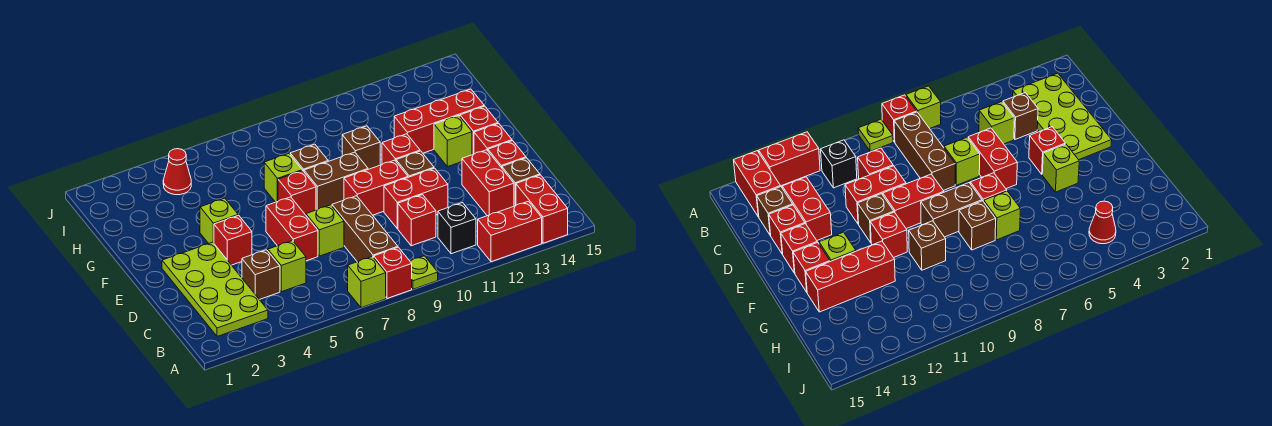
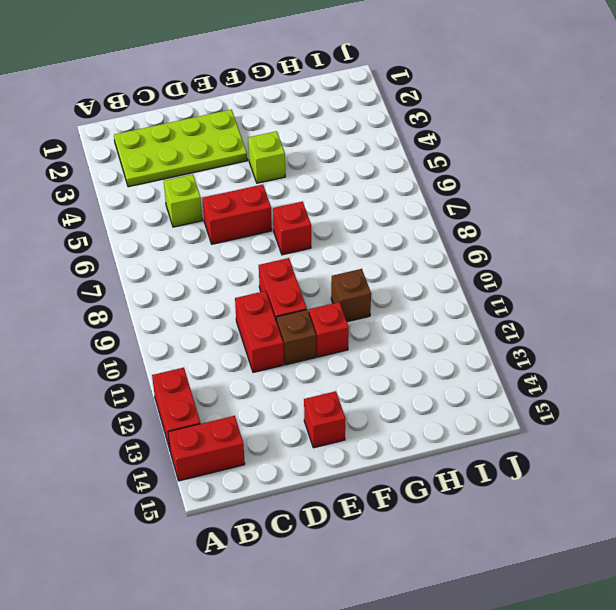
none -> lime 1x1 brick [348,257,386,308]
none -> red 1x1 brick [374,247,412,298]
none -> lime 1x1 plate [410,256,438,289]
none -> brown 1x3 brick [332,196,398,262]

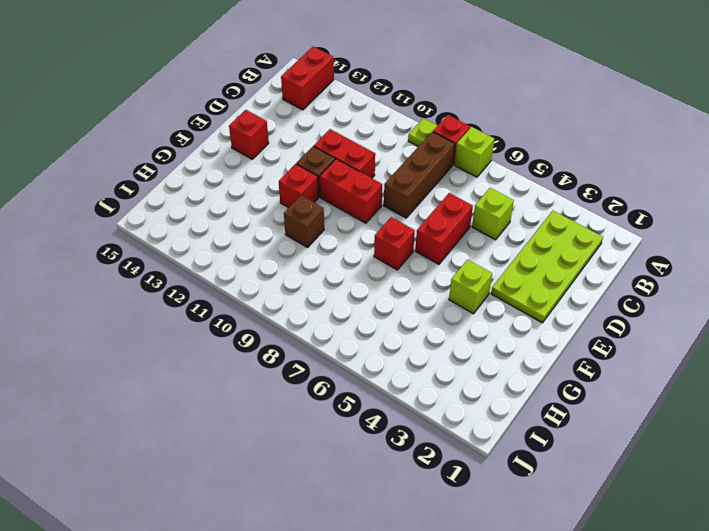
none -> red 1x2 brick [478,201,542,262]
none -> black 1x1 brick [438,203,476,254]
none -> brown 1x1 brick [242,250,280,300]
none -> red 1x1 brick [398,195,436,246]

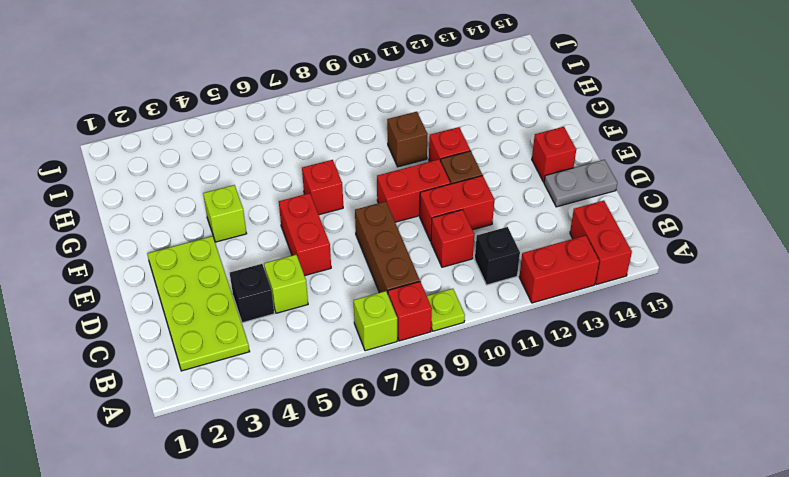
black 1x1 brick [230,264,274,323] -> brown 1x1 brick [242,250,280,300]
grey 1x2 plate [544,160,617,207] -> red 1x1 brick [488,141,526,168]
none -> red 1x2 brick [462,150,514,216]
none -> brown 1x1 brick [502,158,540,206]
none -> lime 1x1 brick [306,205,344,256]
none -> red 1x1 brick [214,215,252,265]

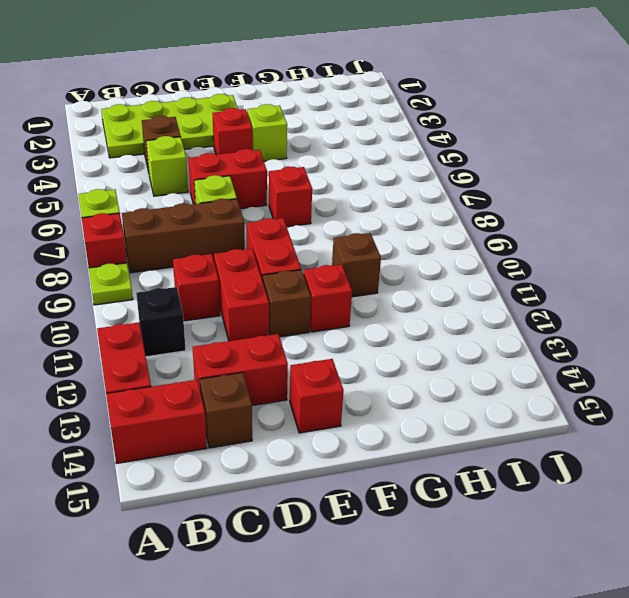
none -> red 1x1 brick [488,141,526,168]
none -> brown 1x2 brick [304,152,368,210]
none -> lime 1x1 brick [434,115,472,167]
none -> red 1x1 brick [460,106,498,155]

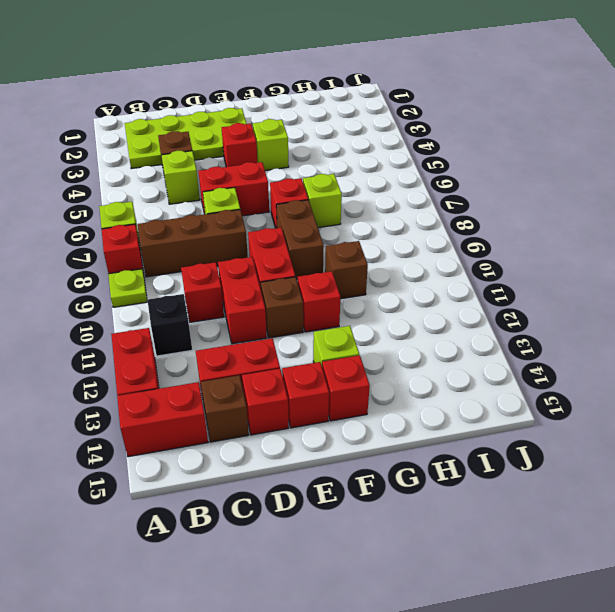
none -> brown 1x1 brick [290,144,328,171]
none -> red 1x3 brick [394,89,484,153]
none -> red 1x1 cone [163,149,191,195]

